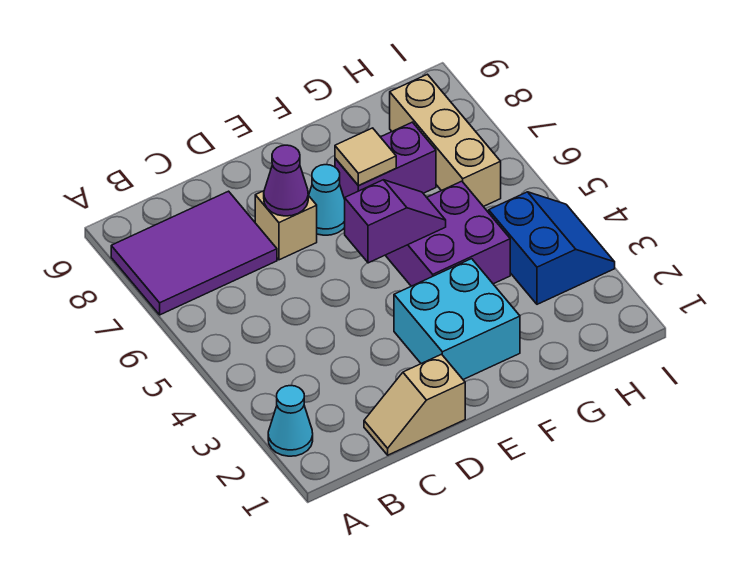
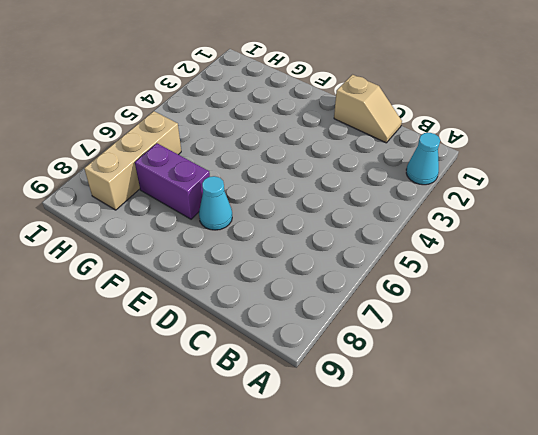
none -> purple 2x3 tile [111,191,277,315]
none -> tan 1x1 brick [255,191,317,260]
none -> cyan 2x2 brick [394,259,520,380]

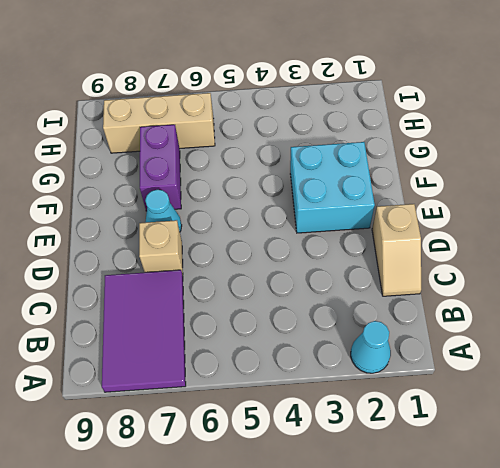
none -> purple 2x2 brick [385,181,510,286]
none -> blue 2x2 slope [489,192,615,304]
none -> purple 1x1 cone [264,145,308,216]

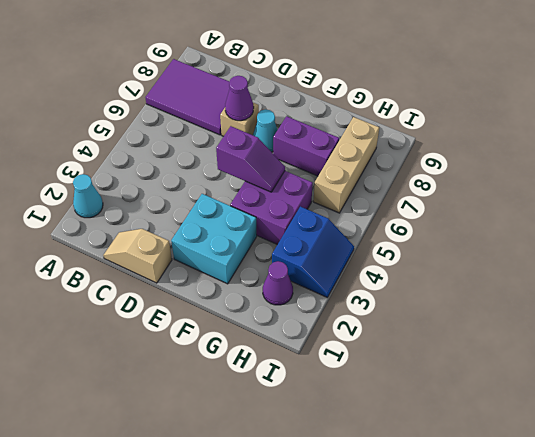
purple 1x1 cone [263,261,293,305] -> none
none -> tan 1x1 tile [335,128,396,185]

